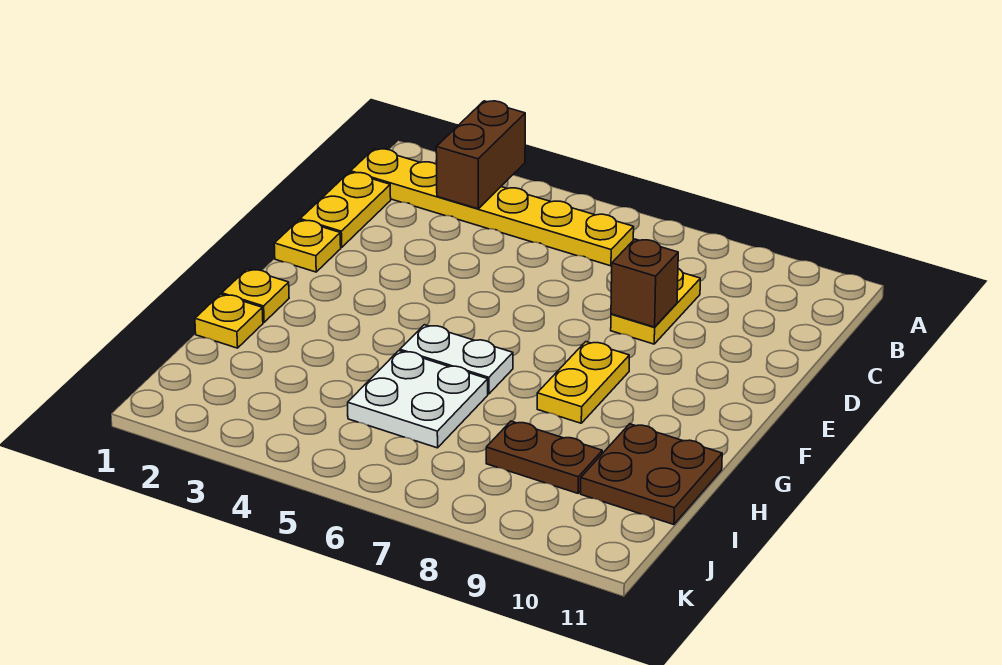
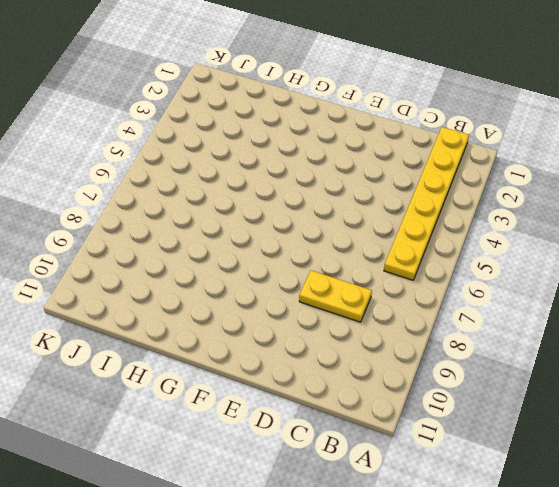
none -> yellow 1x2 plate [300,172,391,247]
none -> yellow 1x1 plate [274,220,341,272]
none -> yellow 1x2 plate [537,342,629,423]

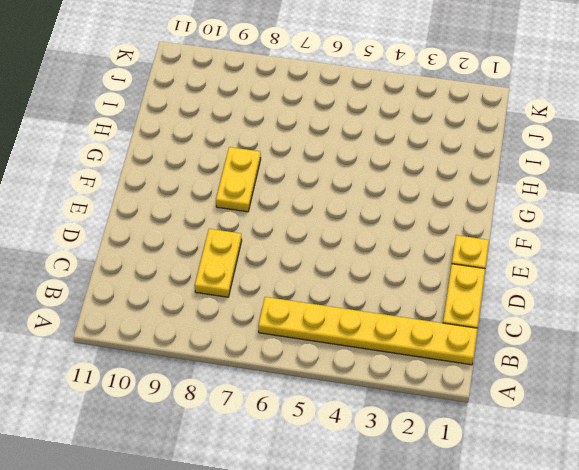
none -> yellow 1x1 plate [222,269,289,322]
none -> white 1x2 plate [400,325,513,394]
none -> yellow 1x1 plate [195,294,263,348]

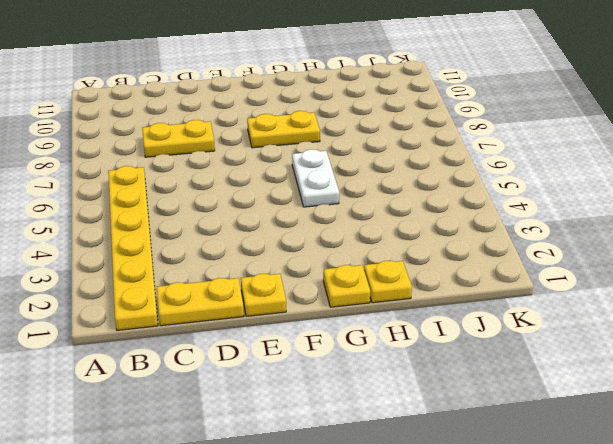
none -> white 2x2 plate [348,351,488,448]
none -> brown 2x2 plate [581,424,722,525]
none -> brown 1x2 plate [486,421,602,493]

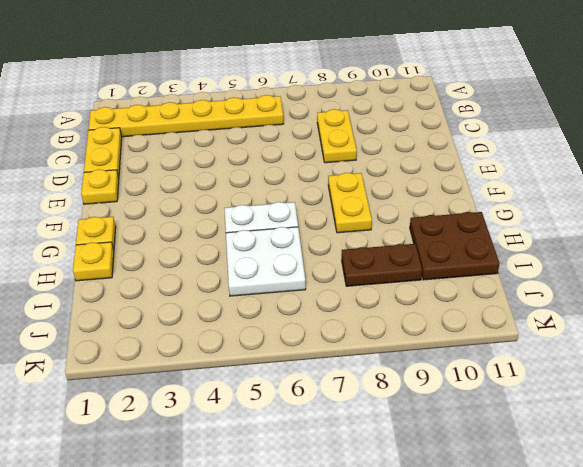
none -> brown 1x2 brick [436,101,525,209]
none -> brown 1x1 brick [611,239,678,327]

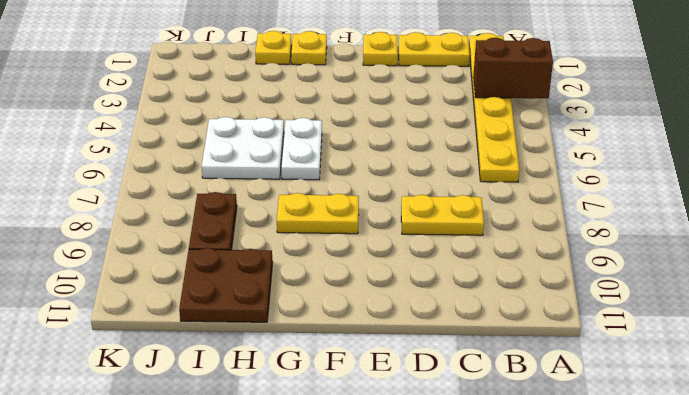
none -> brown 1x1 brick [611,239,678,327]

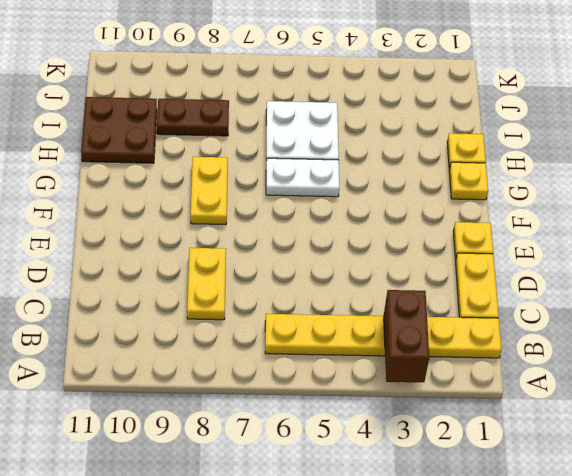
none -> brown 1x1 brick [611,239,678,327]

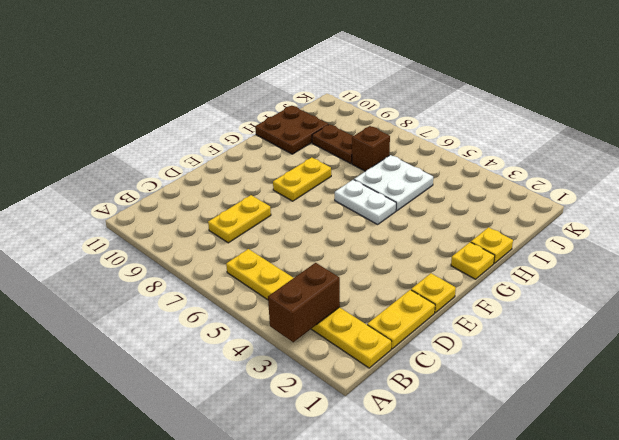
brown 1x1 brick [352,126,390,171] -> brown 1x1 brick moved to [611,239,678,327]

